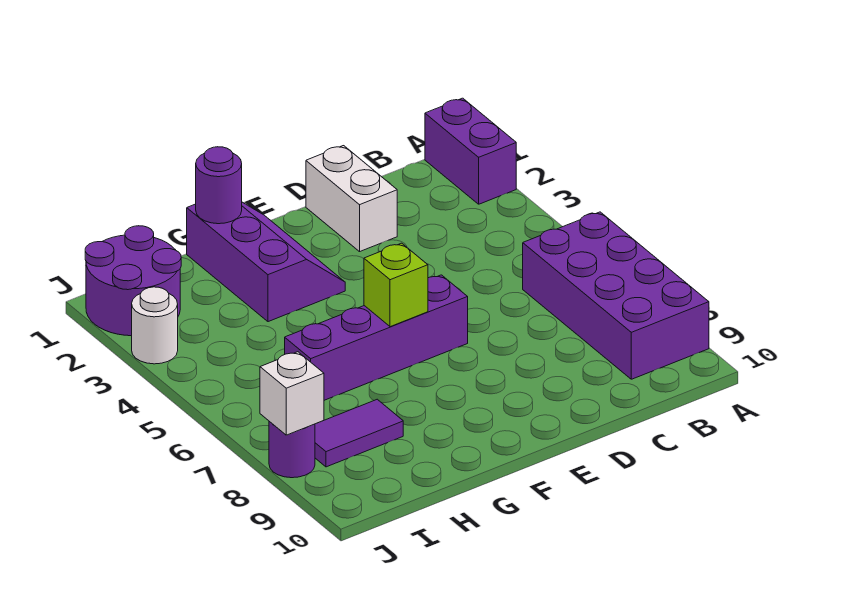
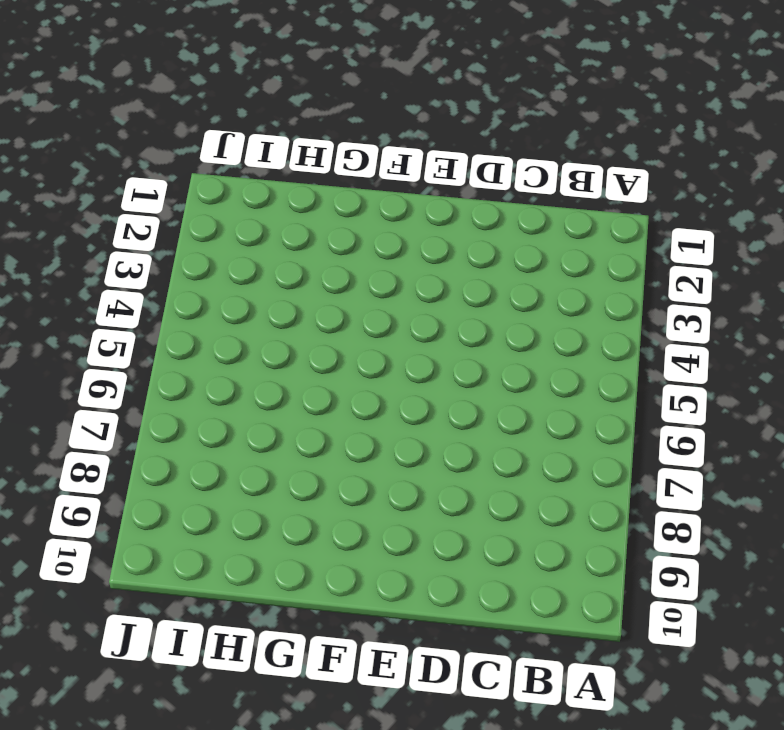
none -> purple 1x2 brick [425,98,516,204]
none -> purple 2x4 brick [523,212,709,379]
none -> white 1x2 brick [306,146,397,252]

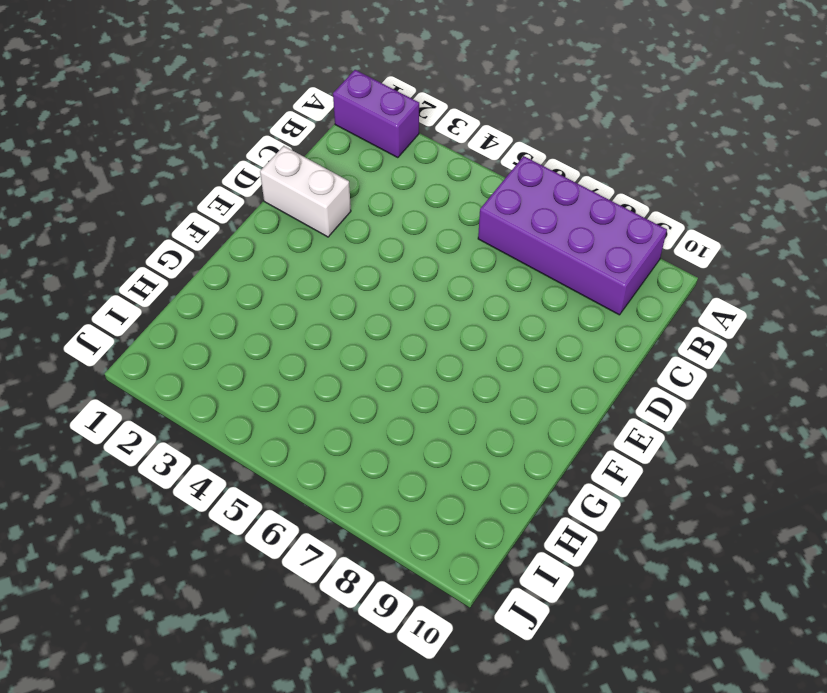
none -> purple 1x4 brick [285,275,468,400]
none -> purple 2x3 slope [187,202,345,322]
none -> purple 1x2 tile [315,399,403,467]

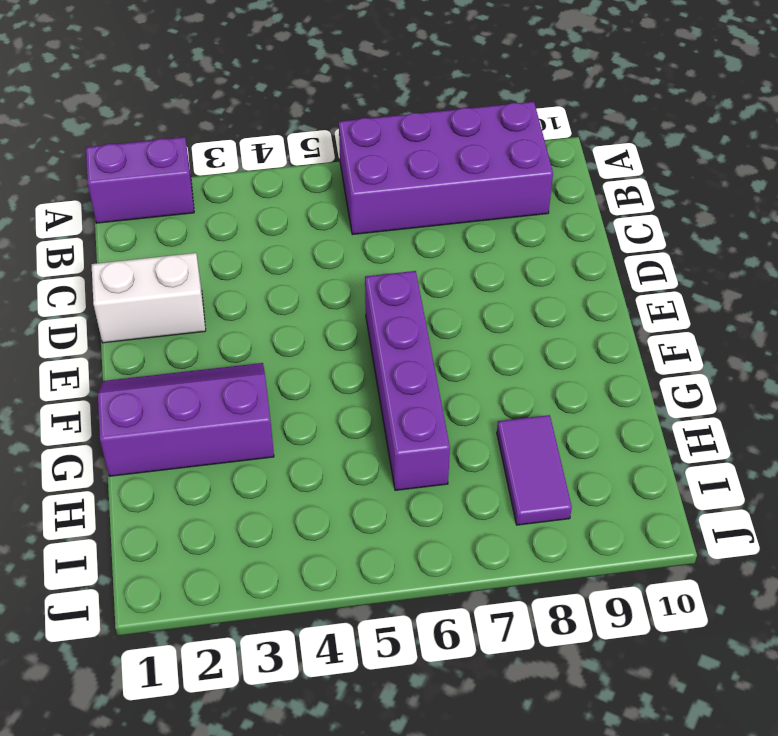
none -> purple 2x2 round brick [85,226,181,336]
none -> white 1x1 round brick [132,287,178,364]
none -> purple 1x1 round brick [269,421,315,478]

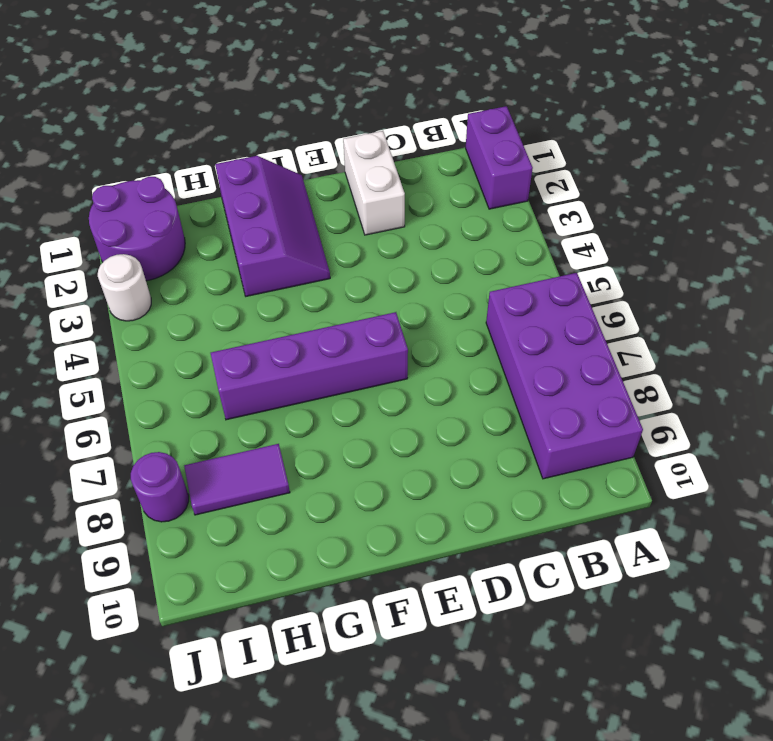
none -> lime 1x1 brick [364,243,428,327]
none -> purple 1x1 round brick [196,147,242,224]
none -> white 1x1 brick [260,352,324,435]

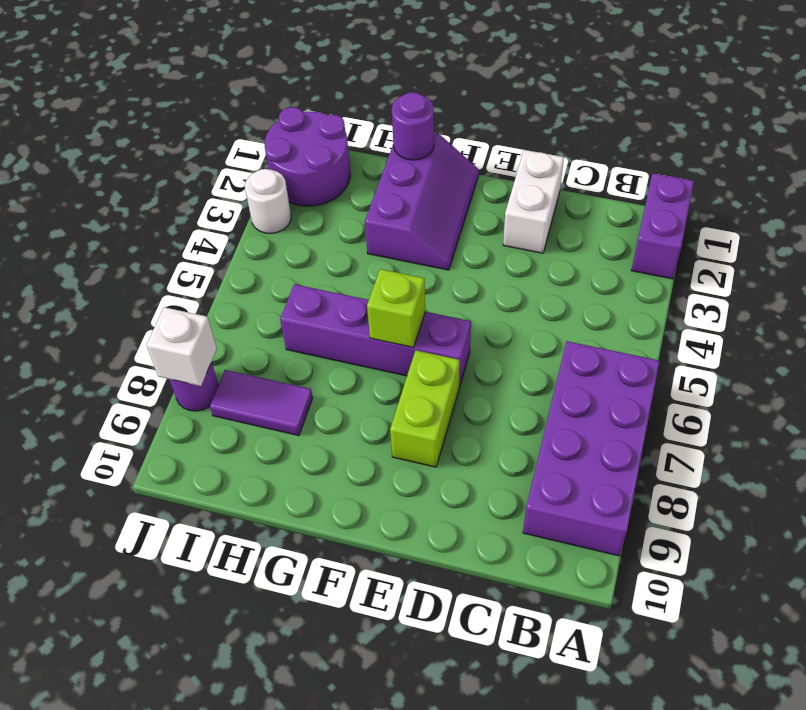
lime 1x2 brick [390,350,460,467] -> none

